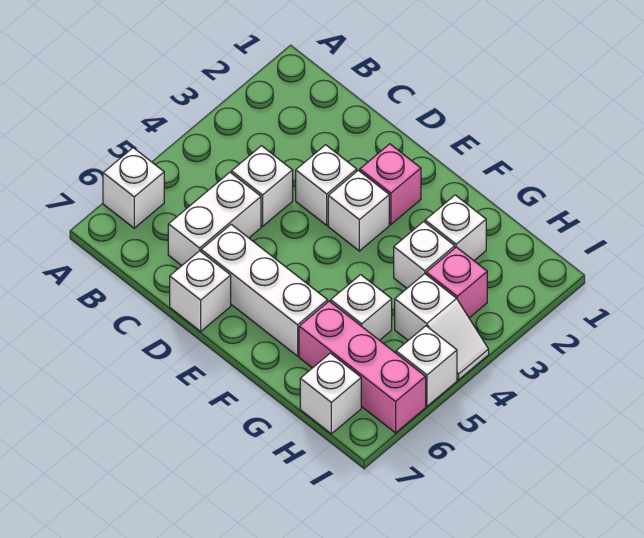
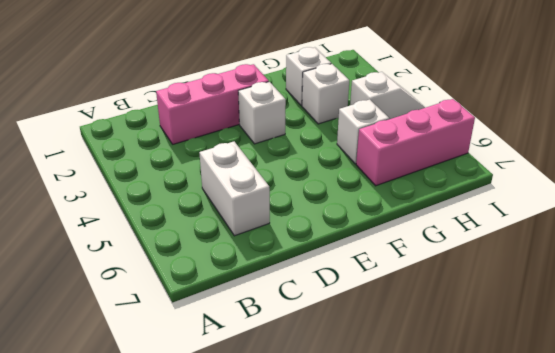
pink 1x3 brick [156,64,269,144] -> pink 1x1 brick [360,144,421,224]
none -> white 1x1 brick [103,148,164,228]
none -> white 1x1 brick [231,146,293,226]
none -> white 1x1 brick [296,145,357,225]

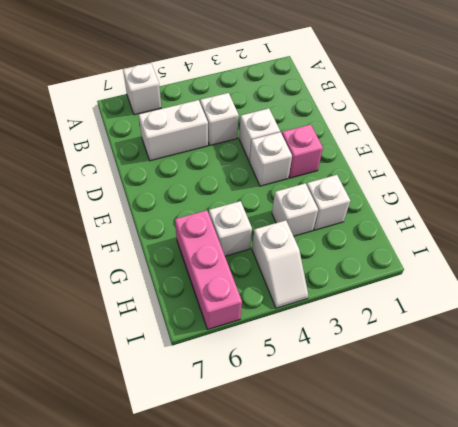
none -> white 1x3 brick [201,224,328,356]
none -> white 1x1 brick [170,251,231,331]
none -> pink 1x1 brick [426,247,487,318]

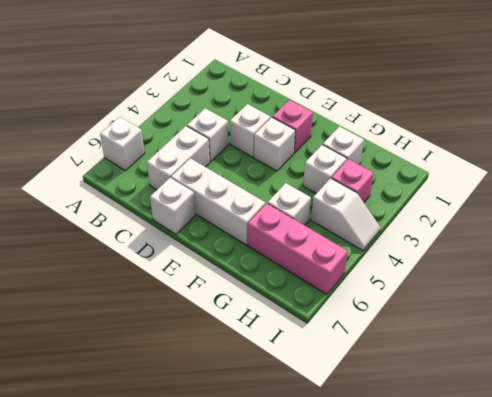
none -> white 1x1 brick [300,353,361,434]
none -> white 1x1 brick [396,326,457,406]

